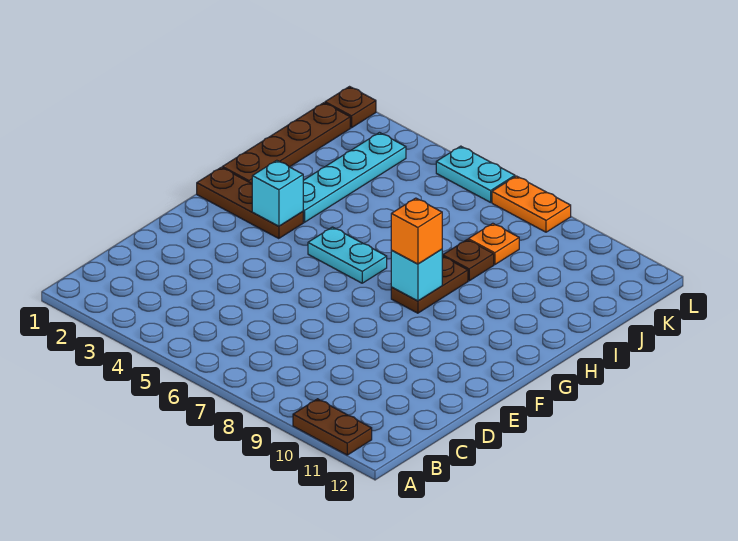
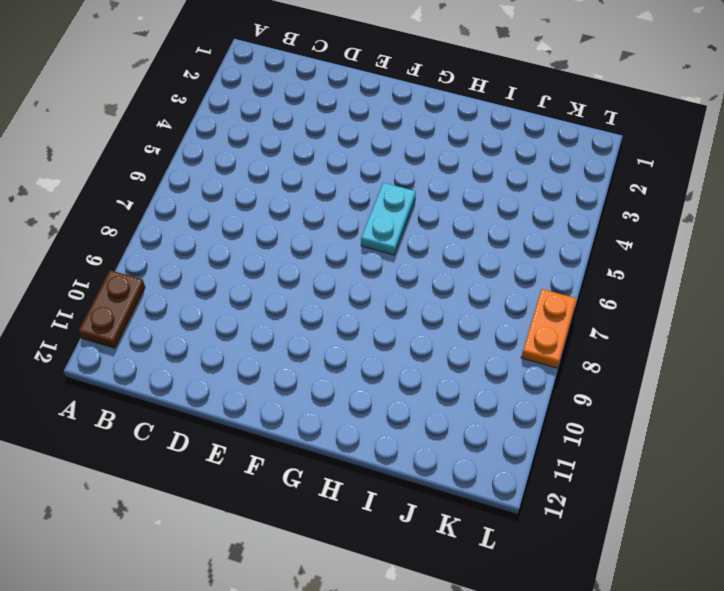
none -> brown 1x3 plate [197,167,303,239]
none -> brown 1x2 plate [391,256,468,313]
none -> brown 1x4 plate [222,103,350,184]

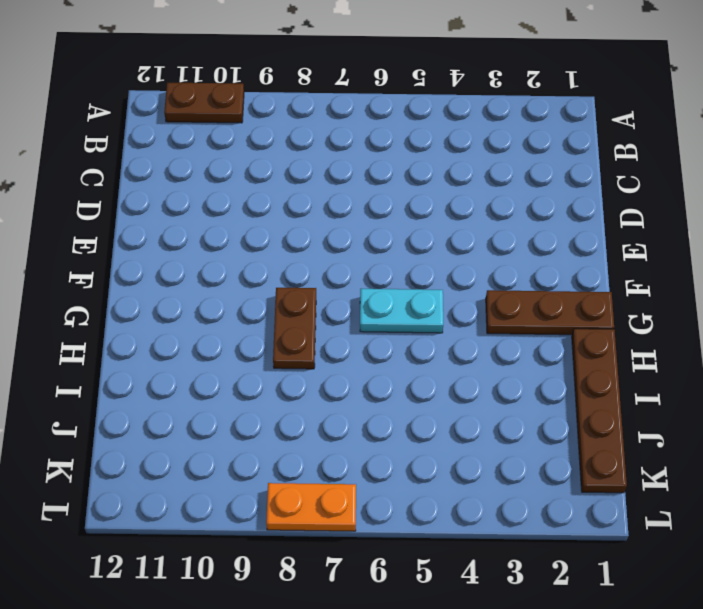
none -> cyan 1x4 plate [303,133,406,222]
none -> brown 1x1 plate [443,240,494,281]
none -> orange 1x1 plate [468,223,519,265]

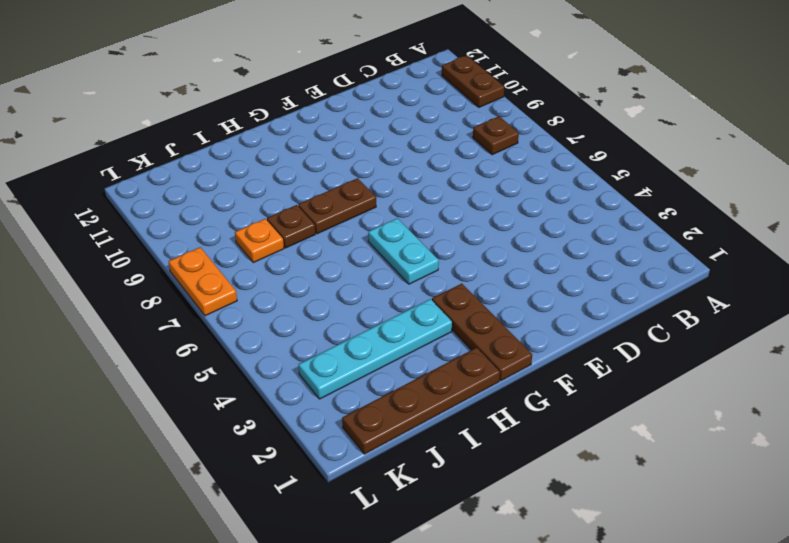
brown 1x1 plate [473,116,519,155] -> brown 1x1 plate moved to [325,87,376,128]
none -> cyan 1x2 plate [436,146,515,202]
none -> cyan 1x1 brick [252,160,303,226]
none -> cyan 1x1 brick [391,249,442,301]

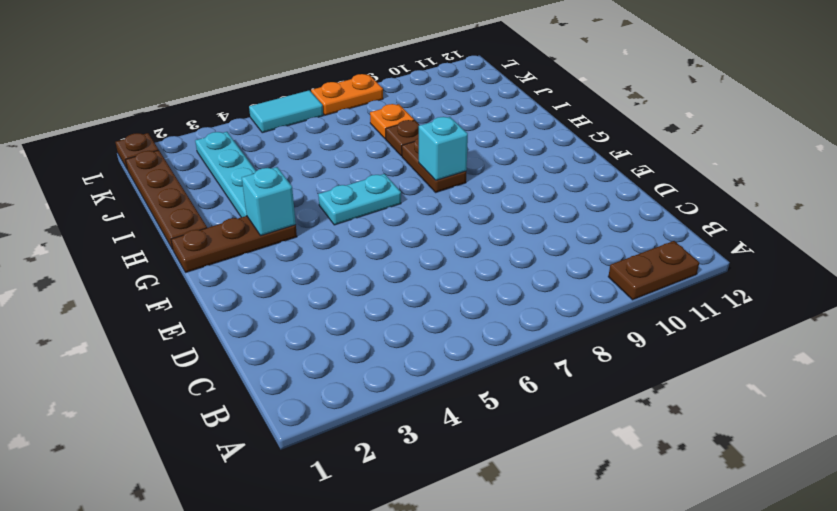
cyan 1x2 tile [249,90,323,133] -> cyan 1x2 plate [436,146,515,202]
none -> orange 1x1 brick [391,198,442,264]

